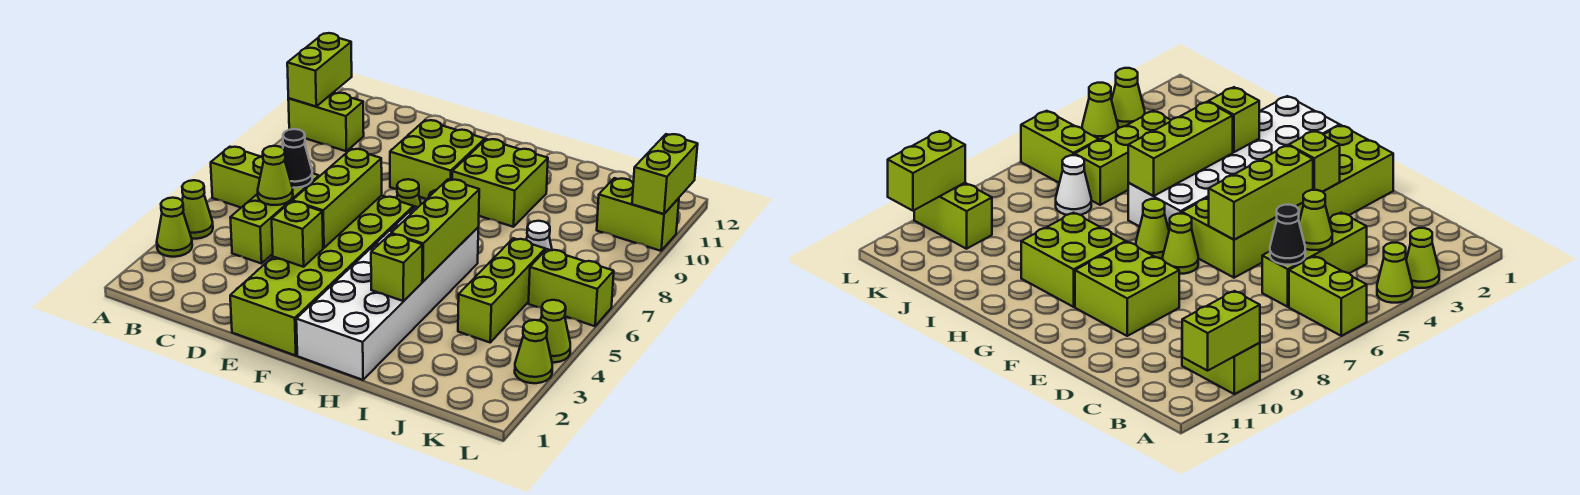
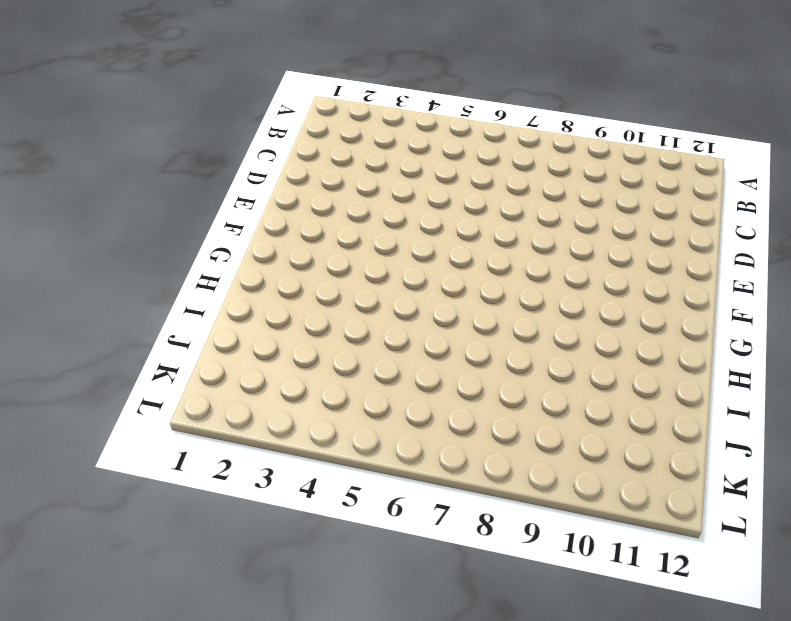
none -> lime 1x1 cone [157,198,192,257]
none -> lime 1x1 cone [182,180,213,239]
none -> lime 1x2 brick [211,147,264,207]

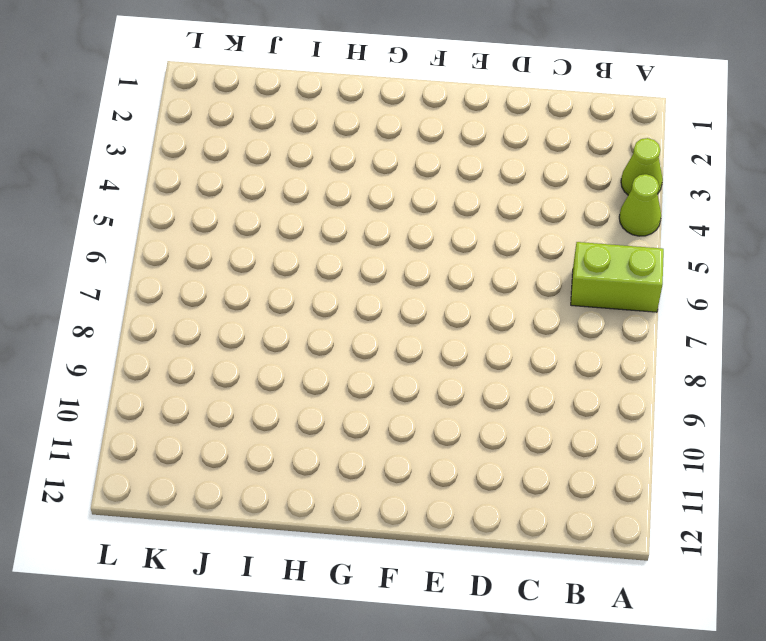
none -> lime 1x2 brick [288,92,364,151]
none -> lime 1x3 brick [230,173,319,264]
none -> lime 2x6 brick [230,196,413,356]

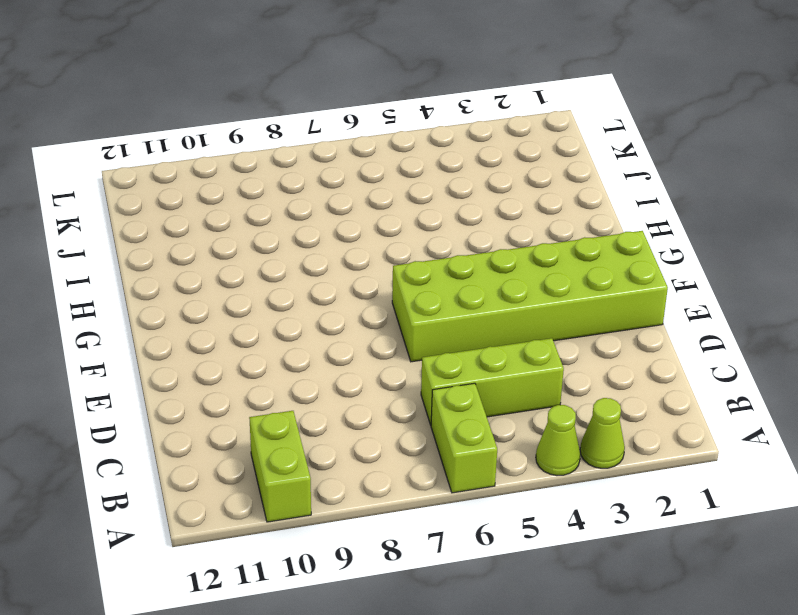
none -> lime 2x2 brick [390,120,485,199]
none -> lime 1x1 cone [397,179,421,208]
none -> white 2x6 brick [296,207,478,380]

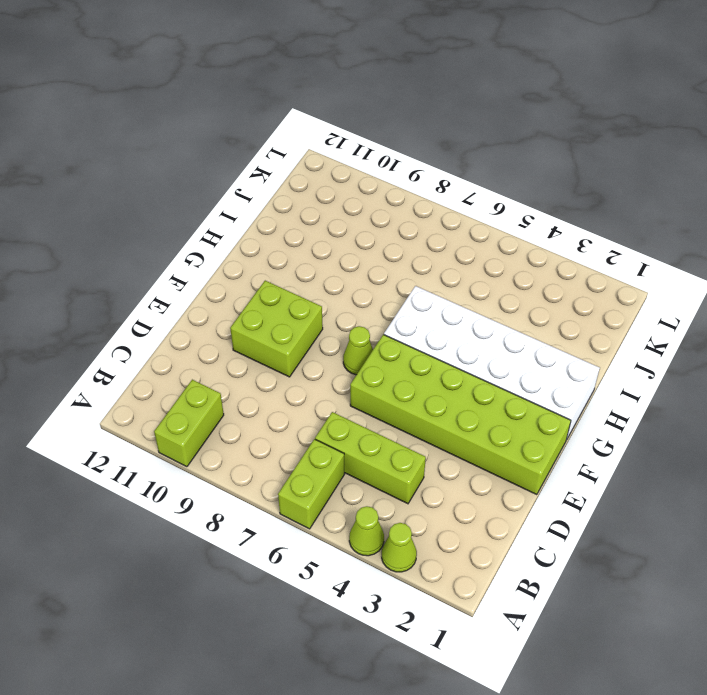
none -> lime 1x1 cone [1136,199,1169,259]
none -> lime 2x2 brick [452,139,548,227]
none -> lime 1x3 brick [458,238,545,342]

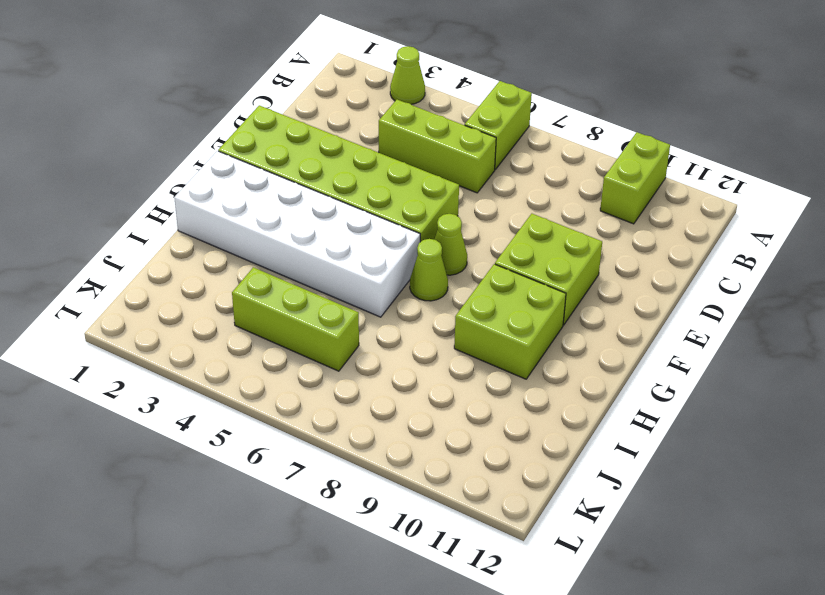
none -> lime 1x1 cone [182,180,213,239]
none -> white 1x1 cone [526,221,552,250]
none -> lime 1x2 brick [528,249,614,326]

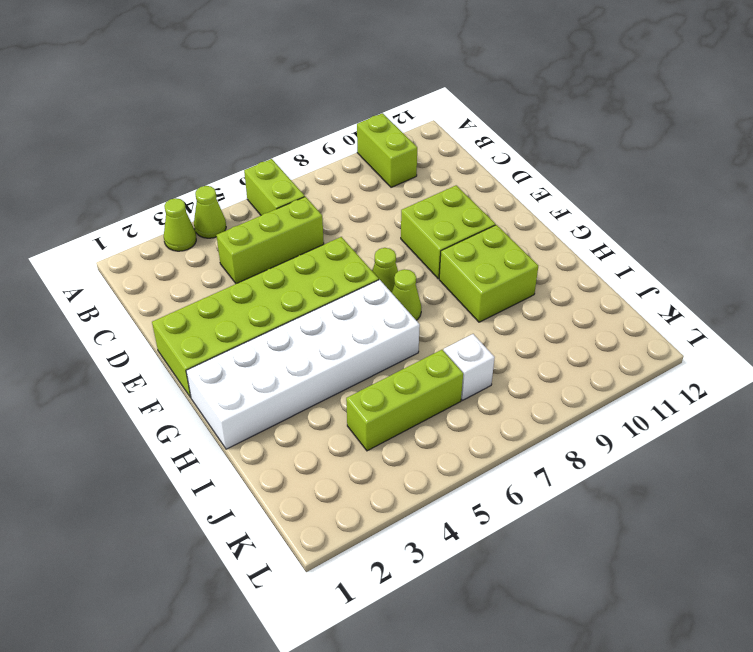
white 1x1 brick [444,334,495,400] -> white 1x1 cone [526,221,552,250]
none -> lime 1x2 brick [528,249,614,326]
none -> lime 1x2 brick [597,178,679,251]
none -> lime 1x1 cone [515,320,552,383]

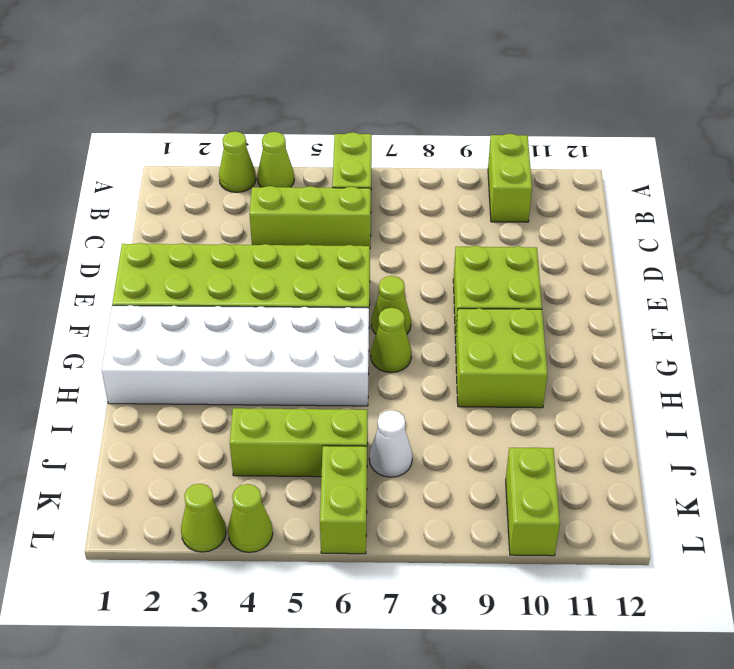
none -> lime 1x2 brick [287,33,352,107]
none -> lime 1x1 cone [258,146,293,205]
none -> black 1x1 cone [283,129,312,188]

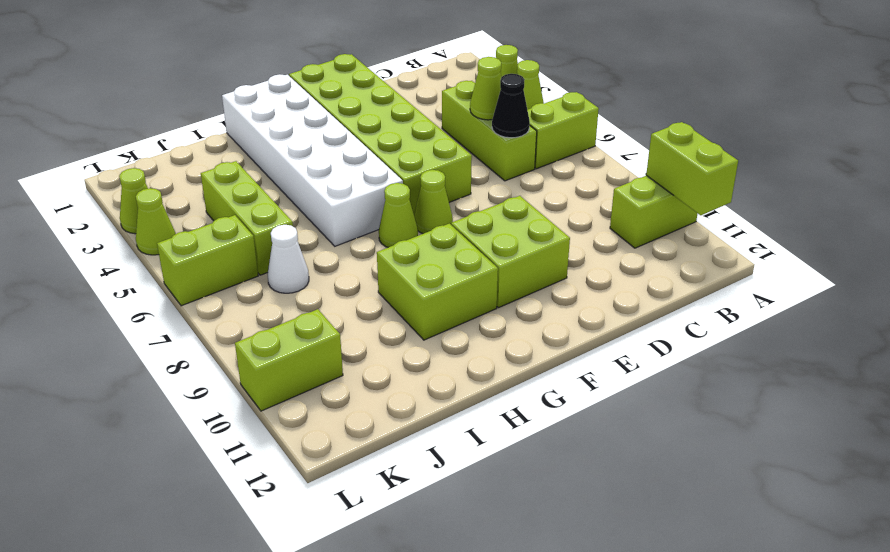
none -> lime 1x1 brick [272,201,323,267]
none -> lime 1x3 brick [292,149,382,248]
none -> lime 1x1 brick [371,234,422,301]

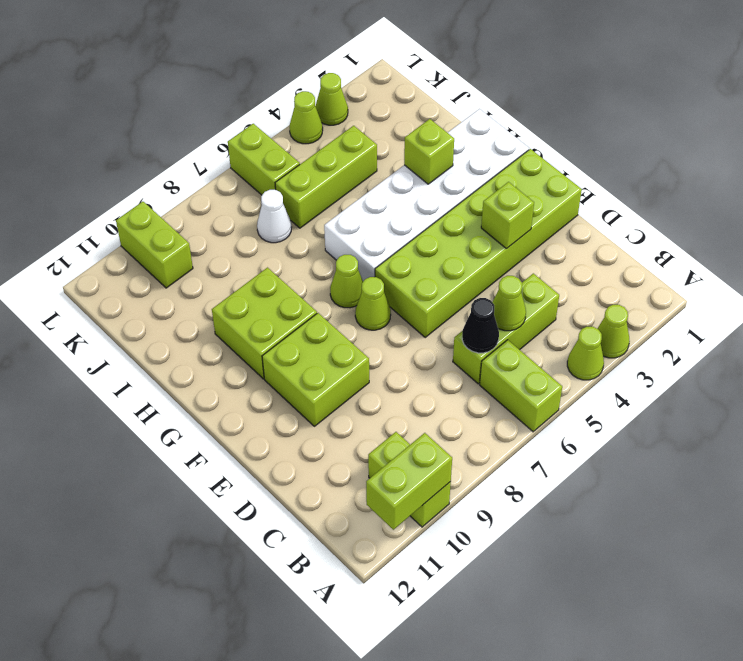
none -> lime 1x3 brick [292,149,382,248]
none -> lime 1x3 brick [391,179,479,282]
none -> lime 1x2 brick [632,134,698,214]

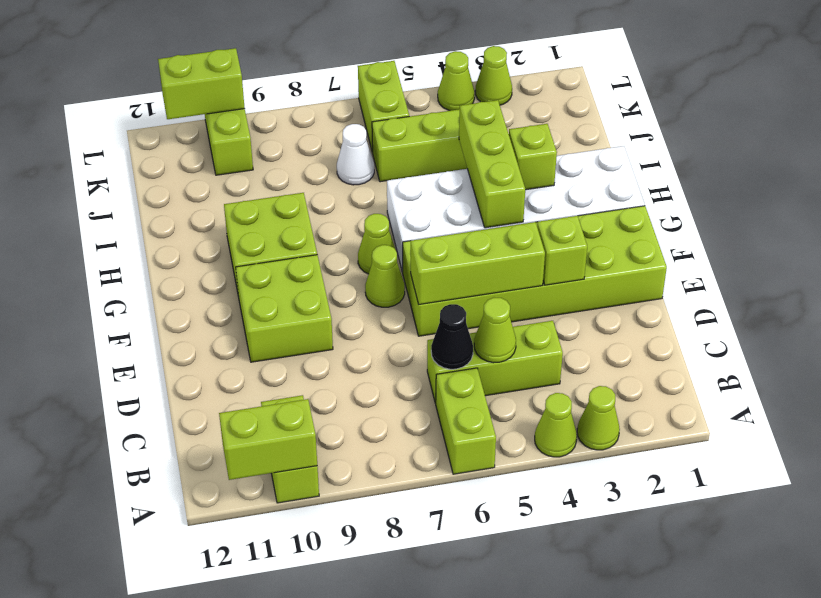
lime 1x3 brick [459,100,525,228] -> lime 1x3 brick turned to [391,179,479,282]

